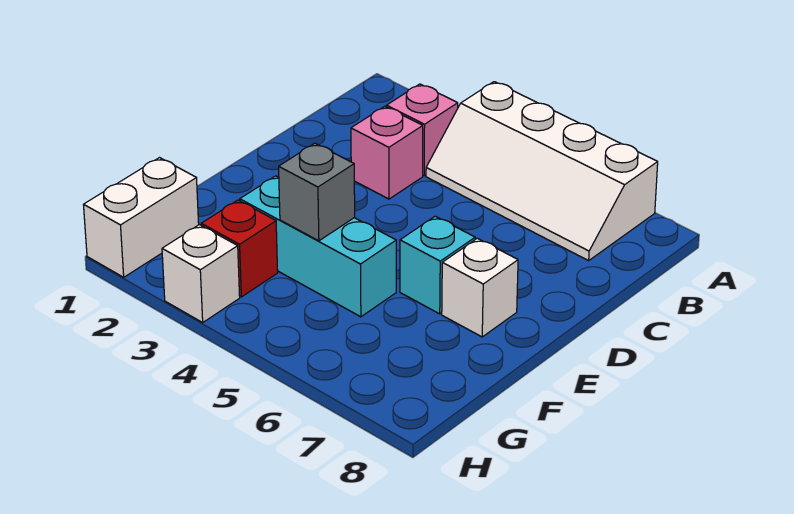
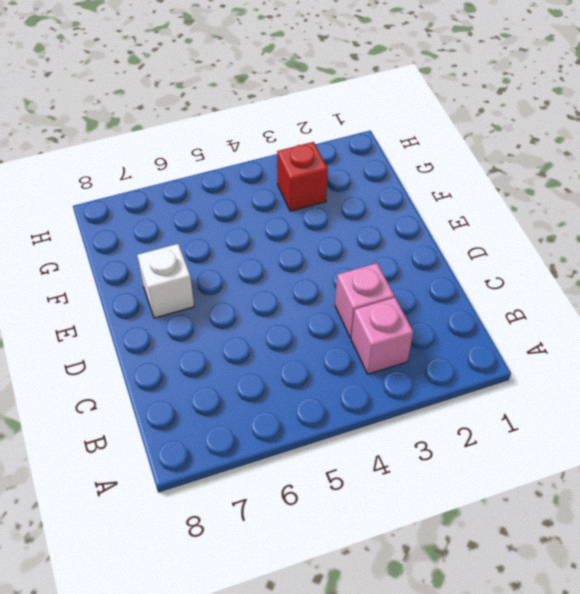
none -> white 2x4 slope [426,82,658,261]
none -> cyan 1x1 brick [400,216,475,314]

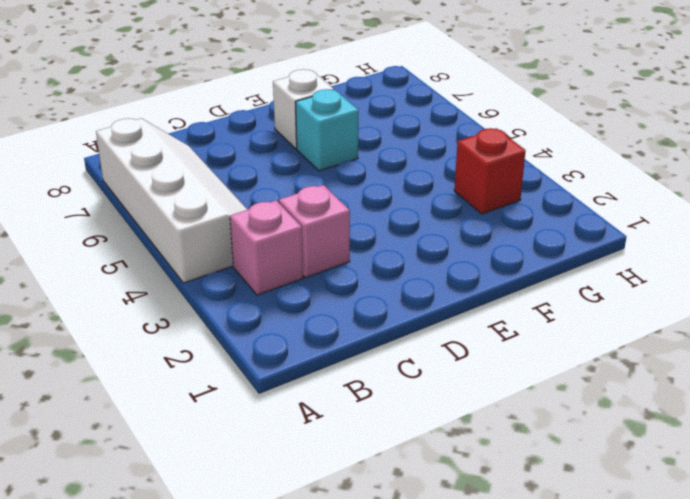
none -> cyan 1x3 brick [240,176,396,317]
none -> white 1x2 brick [83,158,199,277]

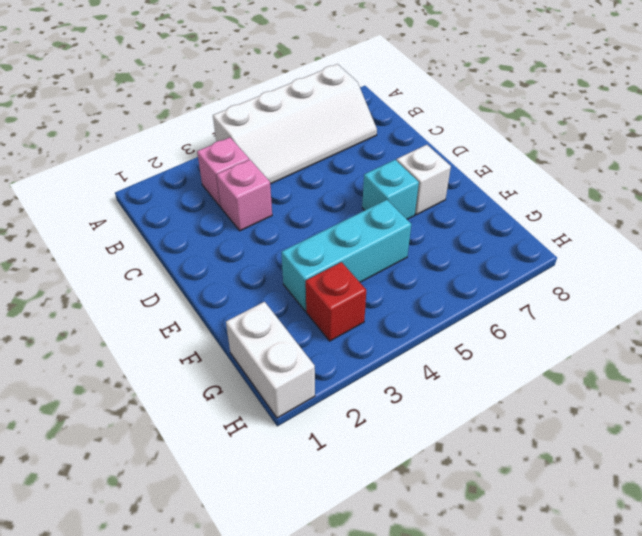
none -> white 1x1 brick [162,225,240,322]
none -> grey 1x1 brick [279,143,355,241]

